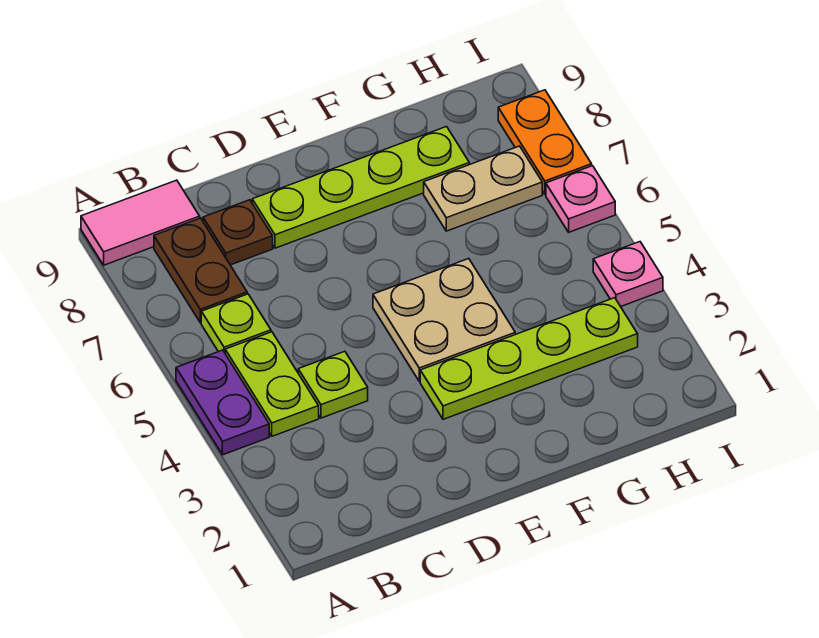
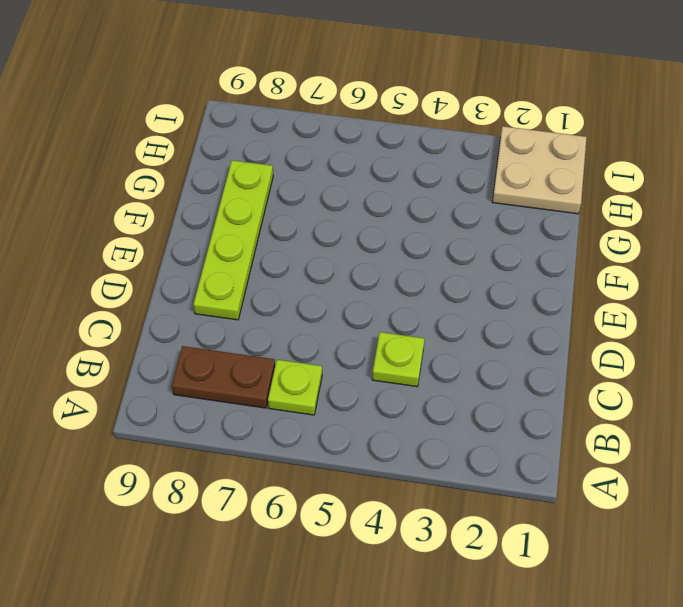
tan 2x2 plate [492,126,586,214] -> tan 2x2 plate moved to [373,259,515,381]
none -> purple 1x2 plate [176,350,269,455]
none -> pink 1x2 tile [81,180,200,265]
none -> lime 1x2 plate [225,332,319,436]

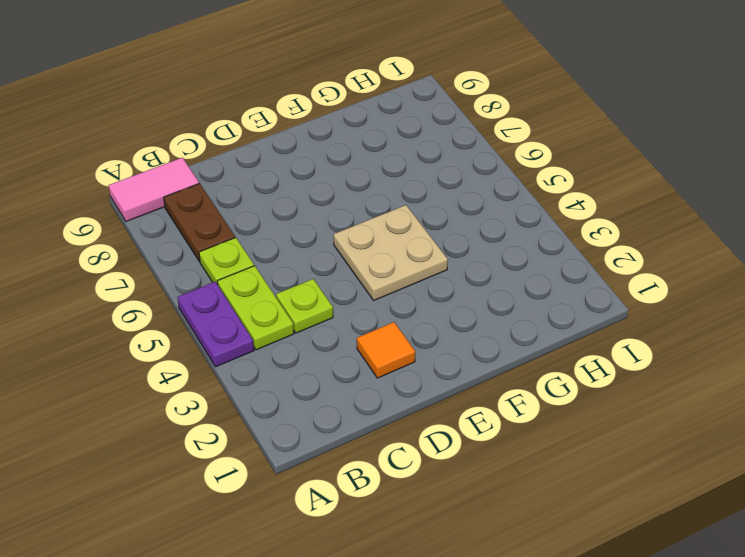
orange 1x1 tile [357,322,415,378] -> none
none -> brown 1x1 plate [203,200,273,265]
none -> lime 1x4 plate [252,127,469,248]
none -> lime 1x4 plate [420,298,638,419]

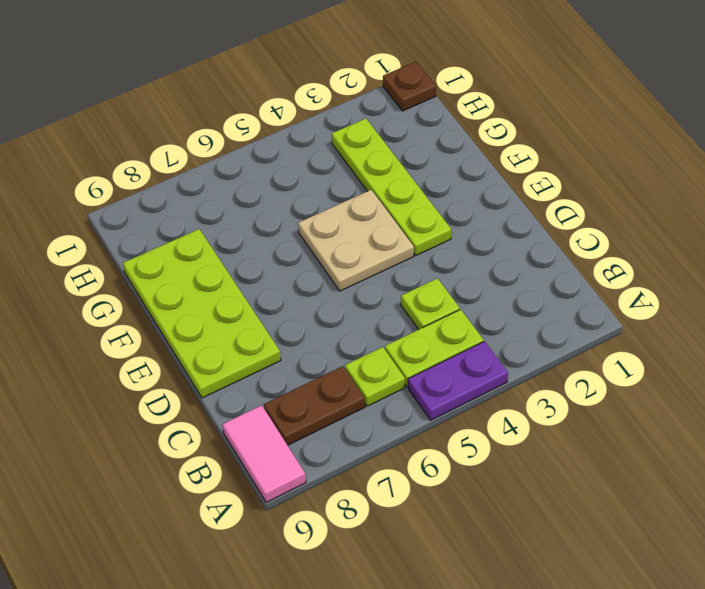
lime 2x4 plate [123,229,281,398] -> lime 1x4 plate [252,127,469,248]
brown 1x1 plate [383,62,436,111] -> brown 1x1 plate moved to [203,200,273,265]
none -> tan 1x2 plate [424,146,542,231]
none -> pink 1x1 plate [593,242,663,307]
none -> pink 1x1 plate [546,166,615,232]

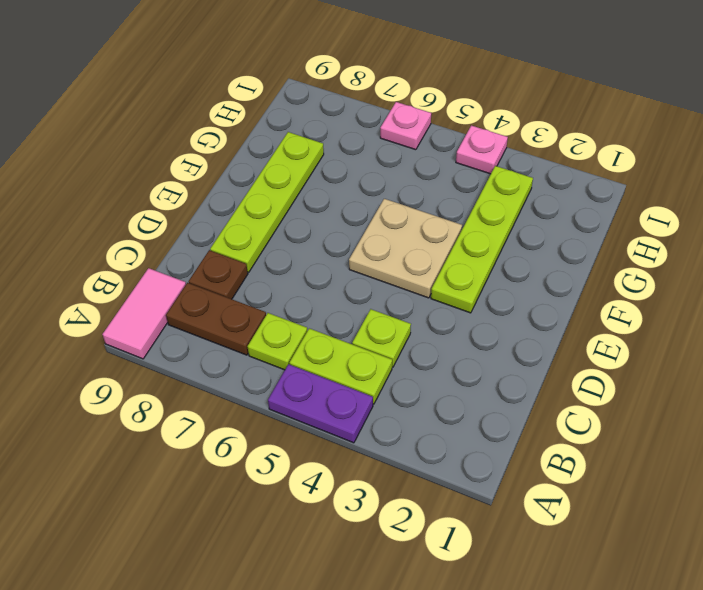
none -> tan 1x2 plate [424,146,542,231]
none -> orange 1x2 plate [498,90,592,194]

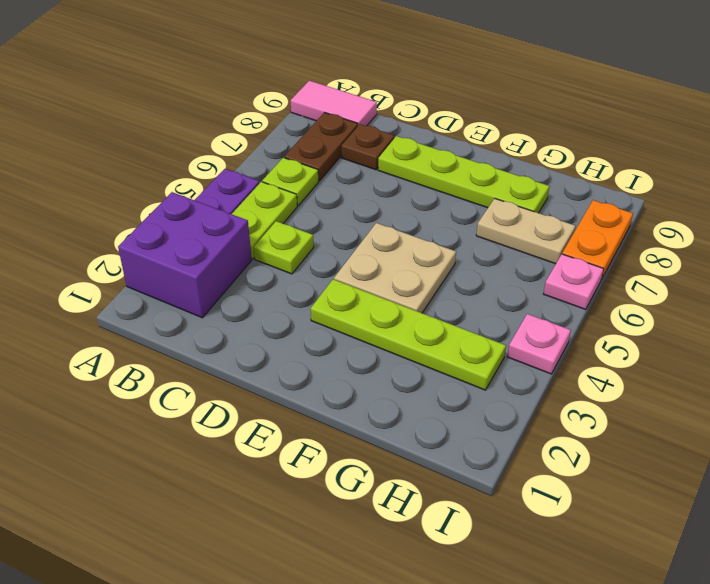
purple 2x2 brick [118,192,252,318] -> none

